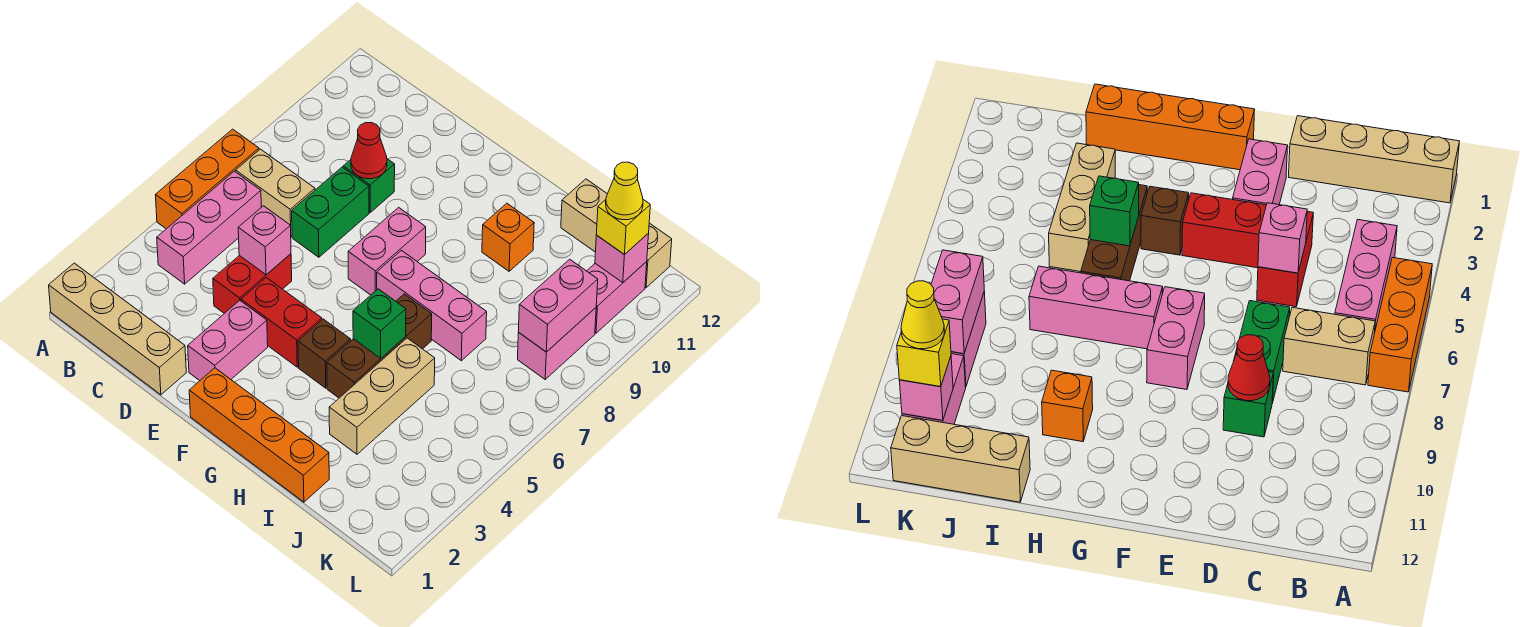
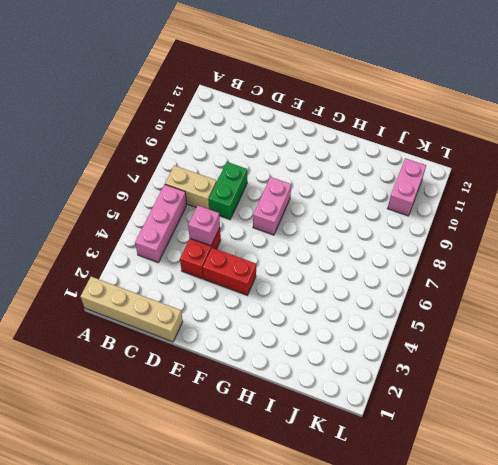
none -> orange 1x3 brick [156,129,259,229]
none -> green 1x1 brick [343,159,395,213]
none -> pink 1x2 brick [188,300,268,381]

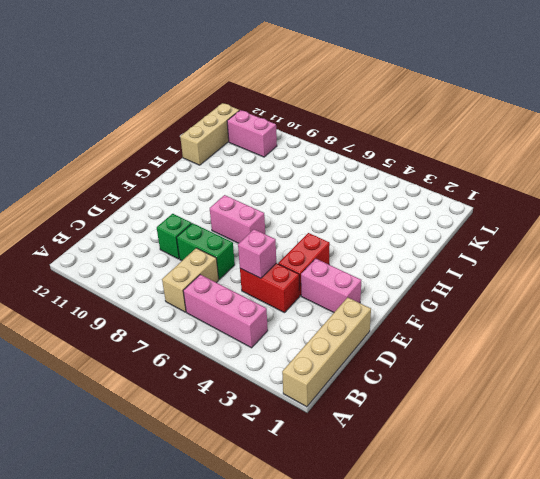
none -> orange 1x3 brick [156,129,259,229]
none -> orange 1x4 brick [189,368,329,502]
none -> brown 1x1 brick [298,319,351,388]

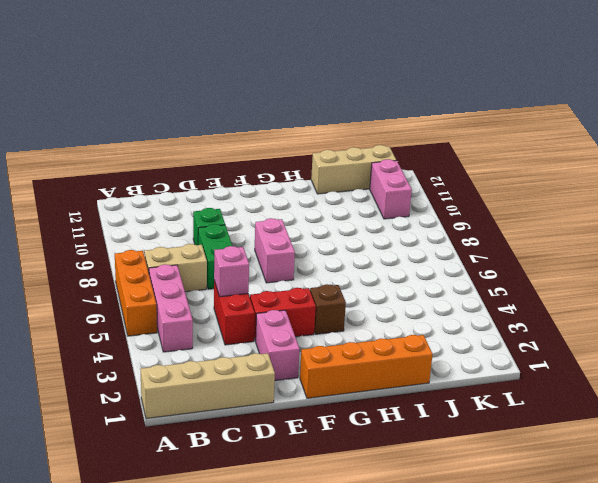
none -> pink 1x3 brick [377,251,487,361]
none -> brown 1x3 brick [327,294,432,398]
none -> orange 1x1 brick [482,203,534,271]

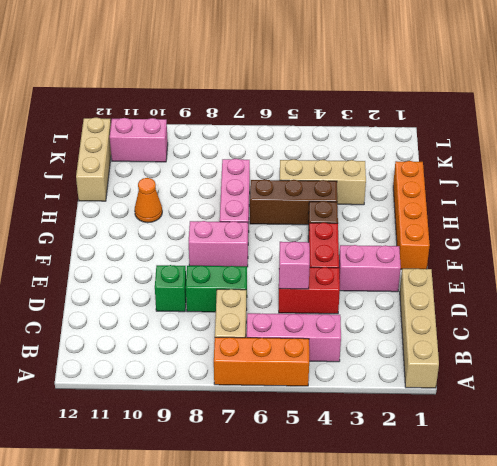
orange 1x1 cone [135,178,162,223] -> orange 1x1 brick [482,203,534,271]
none -> pink 1x2 brick [518,308,596,379]
none -> red 1x1 cone [351,123,387,179]
none -> green 1x1 brick [353,289,406,358]

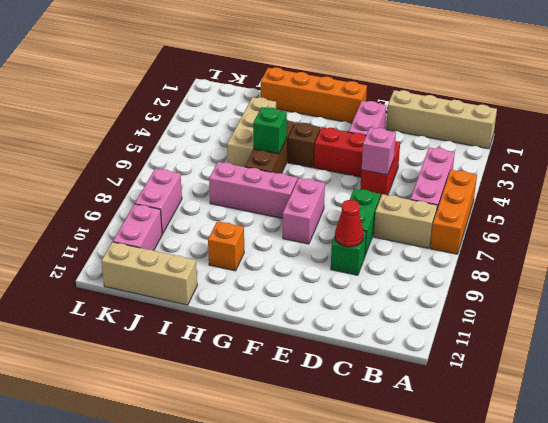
none -> pink 1x2 brick [518,259,598,352]
none -> pink 1x1 brick [595,233,649,283]
none -> yellow 1x1 brick [596,200,650,255]

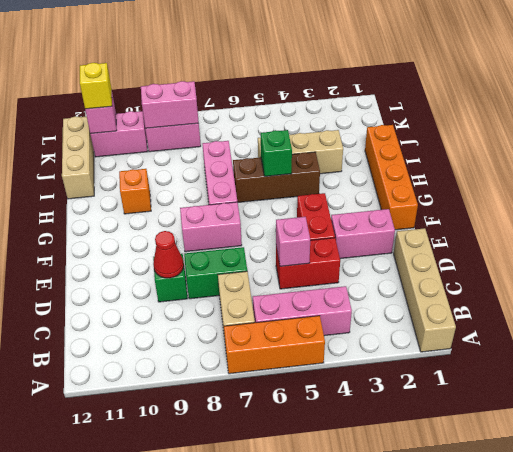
none -> brown 1x1 brick [298,319,351,388]
none -> yellow 1x1 cone [606,162,643,220]

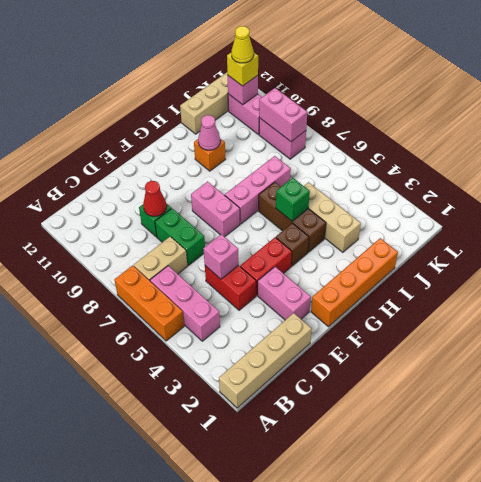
pink 1x1 cone [198,115,220,150] -> none

